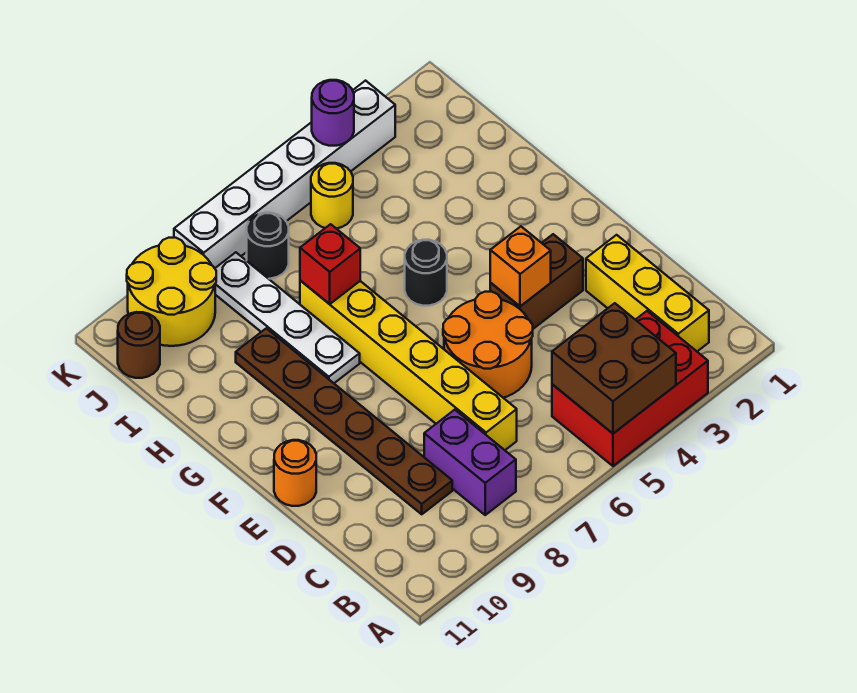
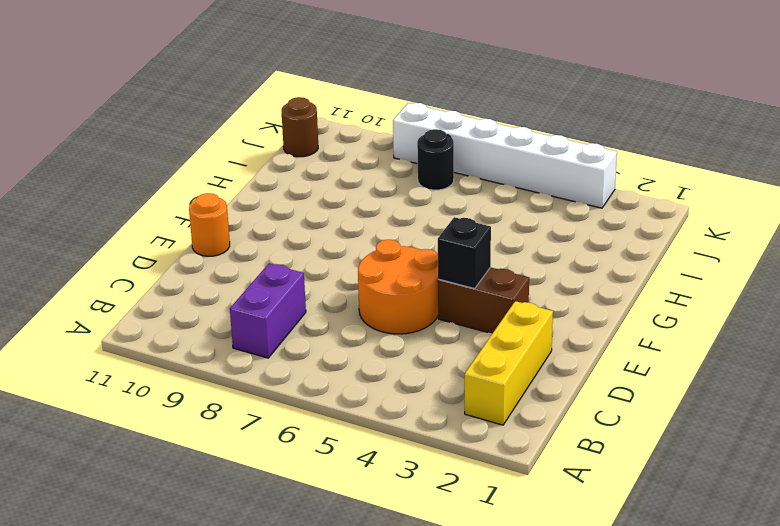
black 1x1 brick [438,217,491,289] -> orange 1x1 brick [490,227,551,306]
none -> red 2x3 brick [552,311,708,466]
none -> yellow 1x6 brick [300,281,517,450]
none -> brown 1x6 plate [236,328,452,514]

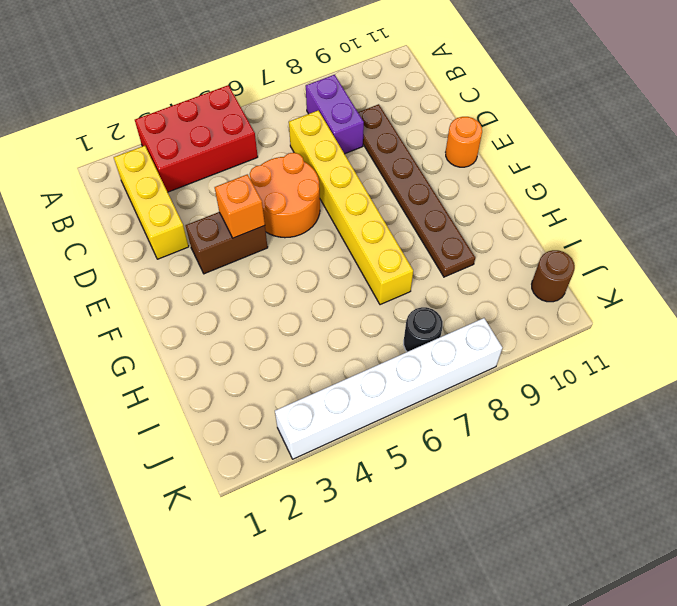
none -> black 1x1 round brick [405,240,447,306]
none -> white 1x4 plate [215,252,360,383]
none -> yellow 1x1 round brick [311,163,353,229]

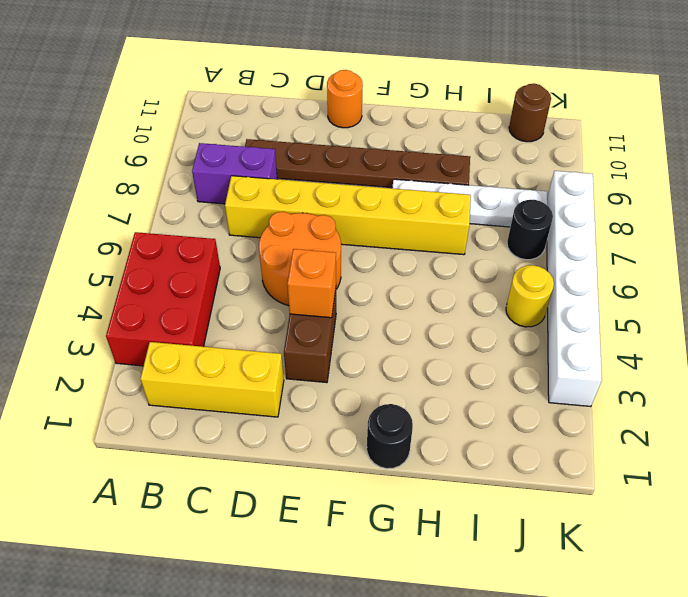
black 1x1 round brick [367,404,413,469] -> black 1x1 round brick moved to [405,240,447,306]
none -> yellow 2x2 round brick [127,238,216,346]
none -> brown 2x2 brick [552,303,676,433]
none -> red 1x1 brick [300,224,360,304]

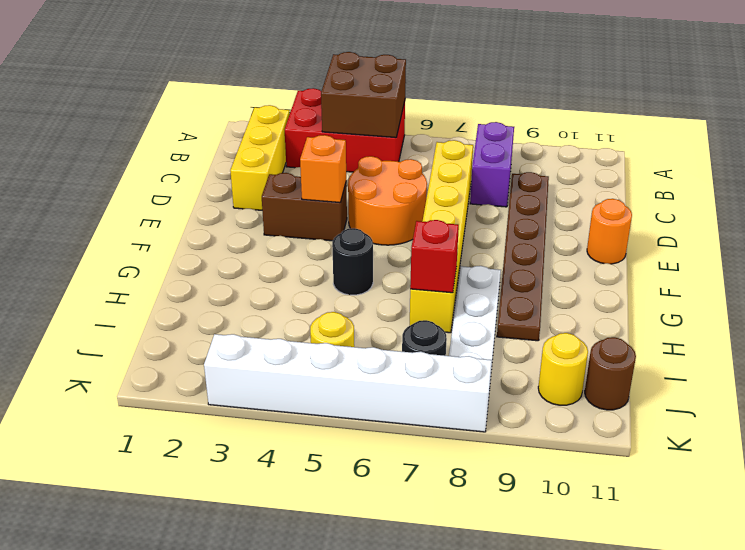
yellow 1x1 round brick [538,333,588,405] -> yellow 2x2 round brick [127,238,216,346]
none -> purple 1x1 round brick [312,80,354,146]

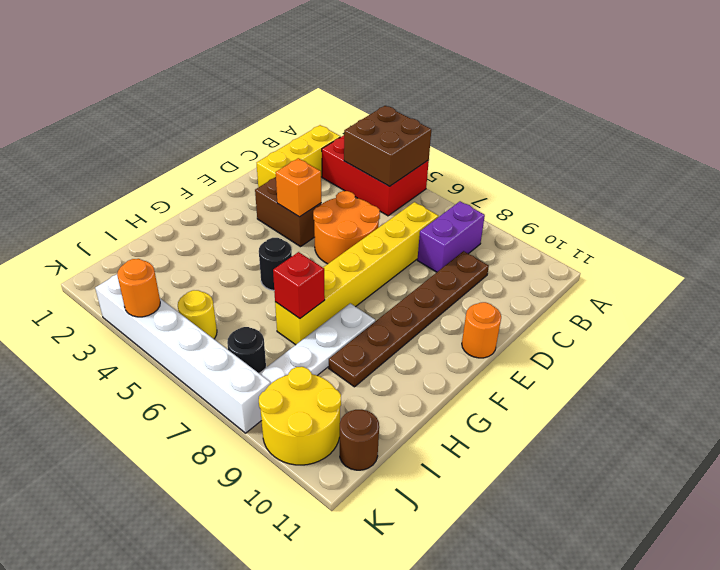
orange 1x1 round brick [117,259,160,317] -> purple 1x1 round brick [312,80,354,146]

